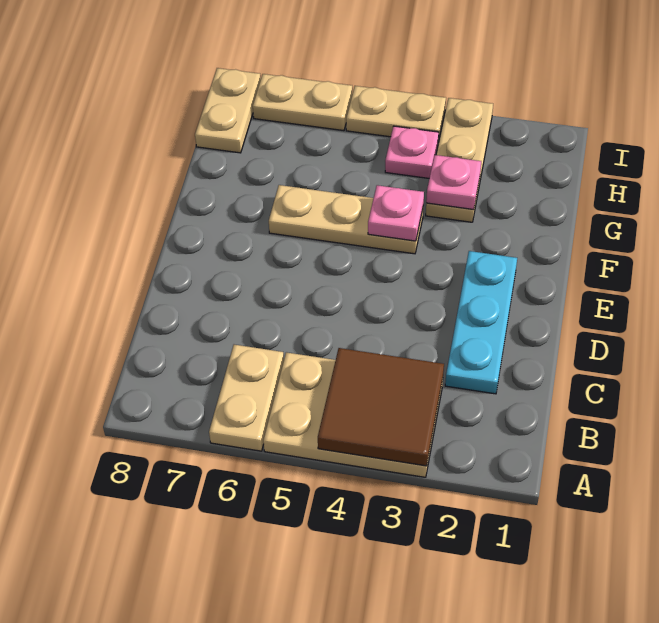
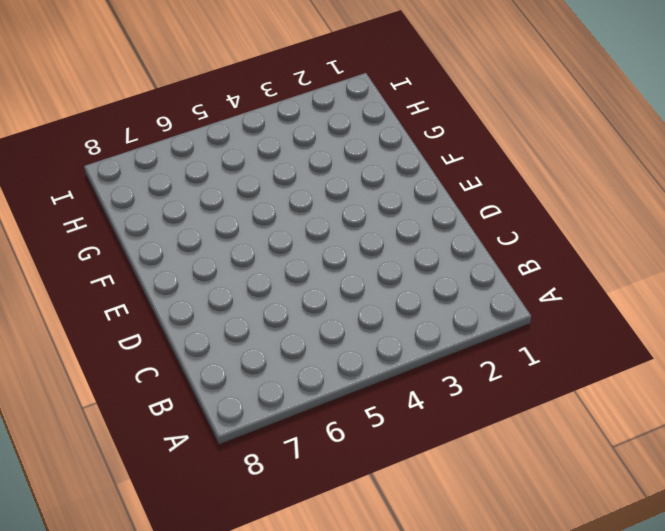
none -> tan 2x3 plate [263,352,443,477]
none -> tan 1x2 plate [209,345,284,451]
none -> cyan 1x3 plate [445,251,517,394]

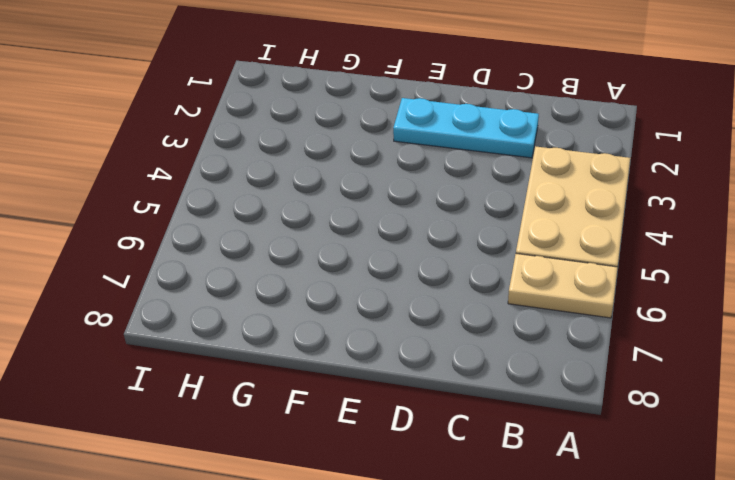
none -> tan 1x3 plate [269,185,423,254]
none -> tan 1x3 plate [426,98,493,222]
none -> pink 1x1 plate [385,126,439,178]

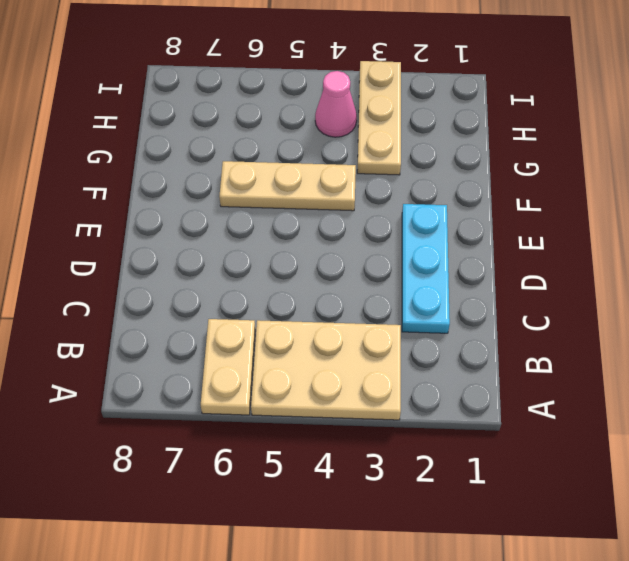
pink 1x1 cone [315,71,357,137] -> pink 1x1 plate [385,126,439,178]
none -> tan 1x2 plate [195,68,261,153]
none -> tan 1x2 plate [346,86,446,141]
none -> tan 1x2 plate [253,74,352,131]

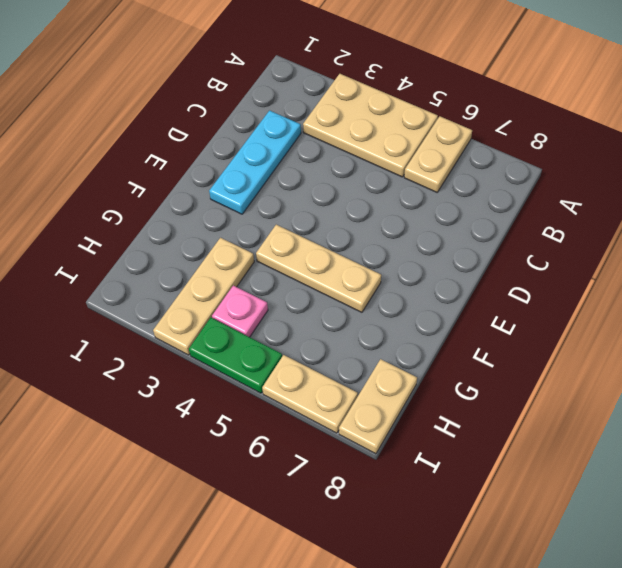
green 1x2 plate [189,318,282,393] -> tan 1x2 plate [346,86,446,141]
none -> brown 2x2 tile [318,348,444,466]
none -> pink 1x1 plate [368,185,424,241]
none -> pink 1x1 plate [426,155,481,210]

